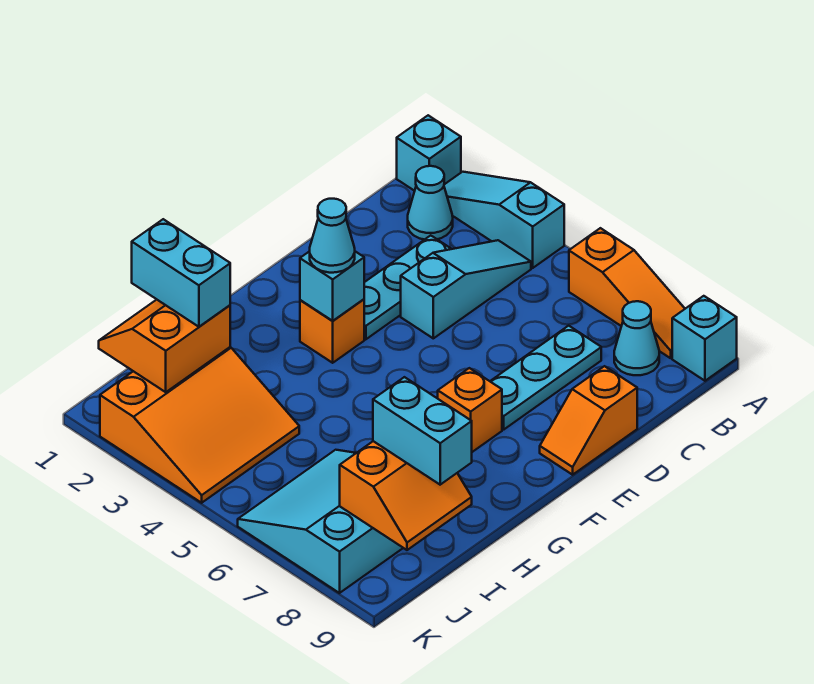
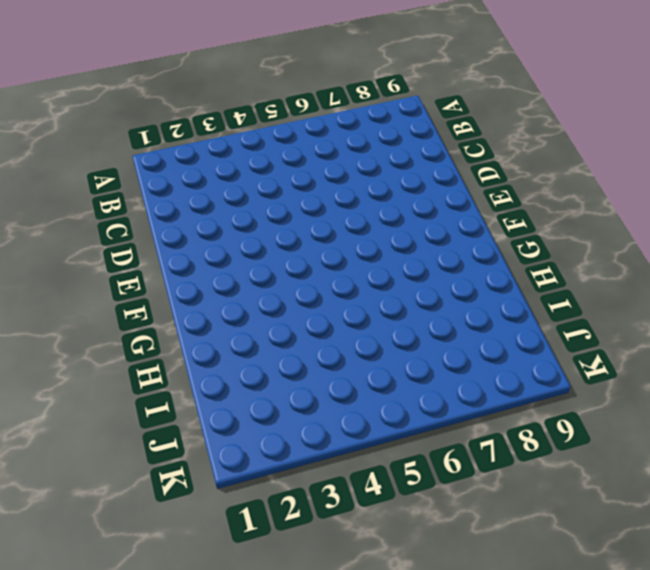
none -> cyan 1x1 brick [397,115,461,191]
none -> cyan 1x3 slope [444,172,564,268]
none -> orange 1x3 slope [569,228,685,358]

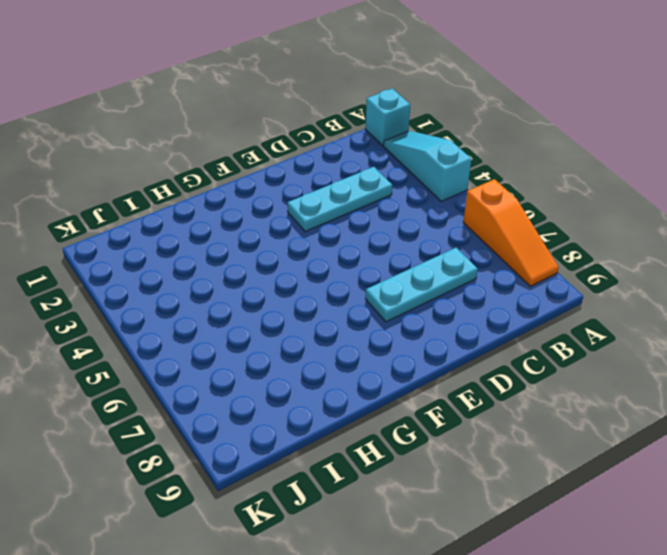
none -> cyan 1x1 brick [672,296,737,381]
none -> cyan 1x1 cone [408,166,453,240]
none -> cyan 1x3 slope [401,240,531,338]

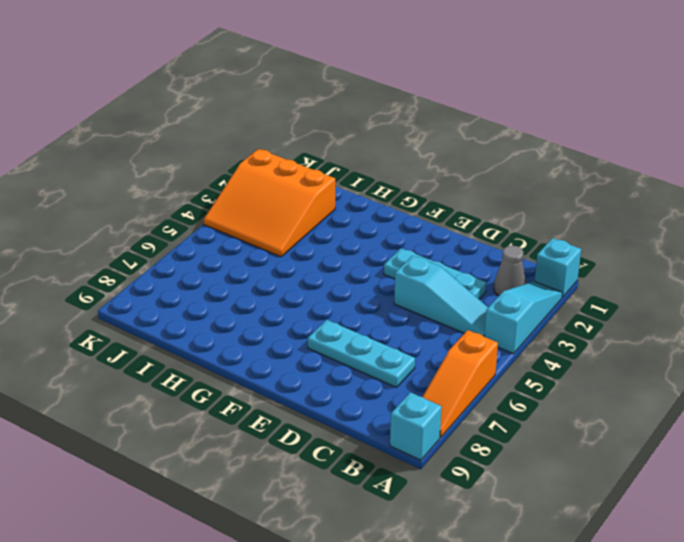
grey 1x1 cone [494,246,526,296] -> cyan 1x1 cone [408,166,453,240]
none -> cyan 1x1 cone [614,301,659,375]
none -> orange 1x2 slope [540,366,637,475]
none -> orange 1x1 brick [300,299,364,363]

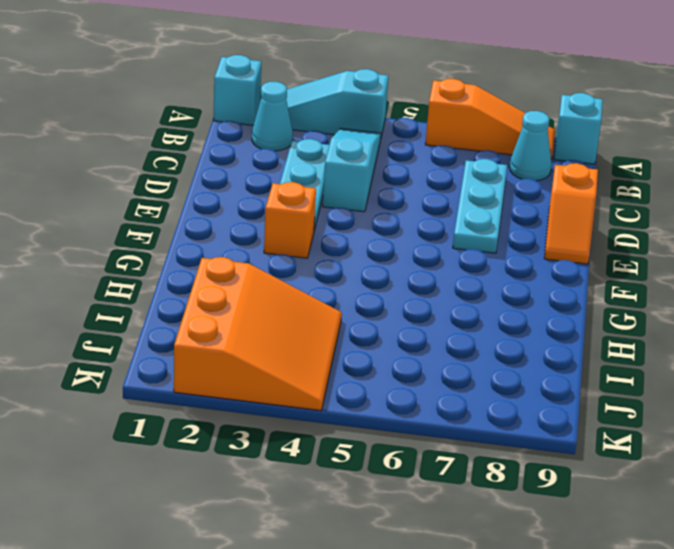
none -> orange 1x1 brick [438,368,502,452]
none -> cyan 3x3 slope [238,450,403,593]
none -> cyan 1x1 brick [300,251,364,321]

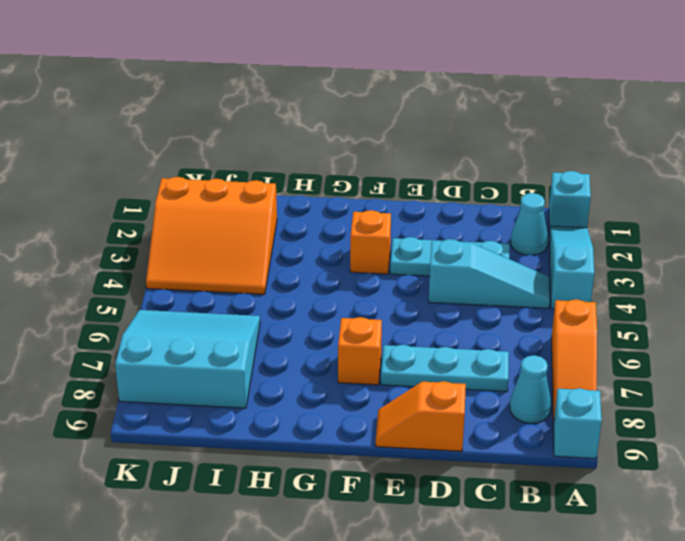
none -> cyan 1x1 brick [300,251,364,321]
none -> orange 2x2 slope [99,300,230,392]
none -> orange 2x2 slope [340,441,472,550]

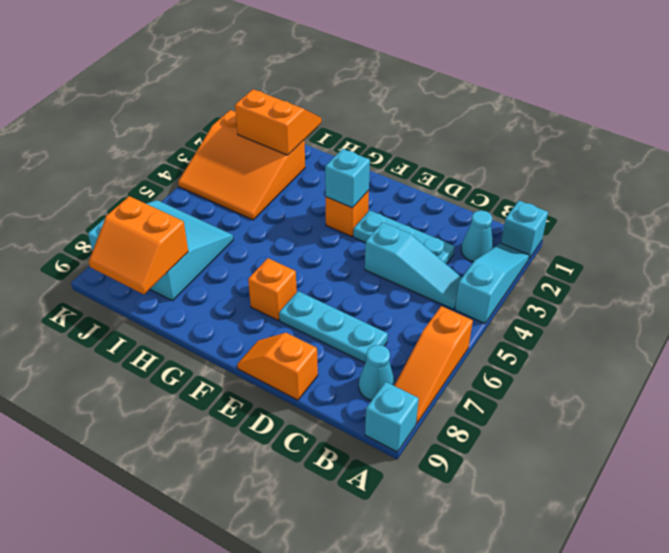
none -> cyan 1x1 cone [310,199,355,273]
none -> cyan 1x2 brick [132,219,230,327]
none -> cyan 1x2 brick [373,377,472,485]

